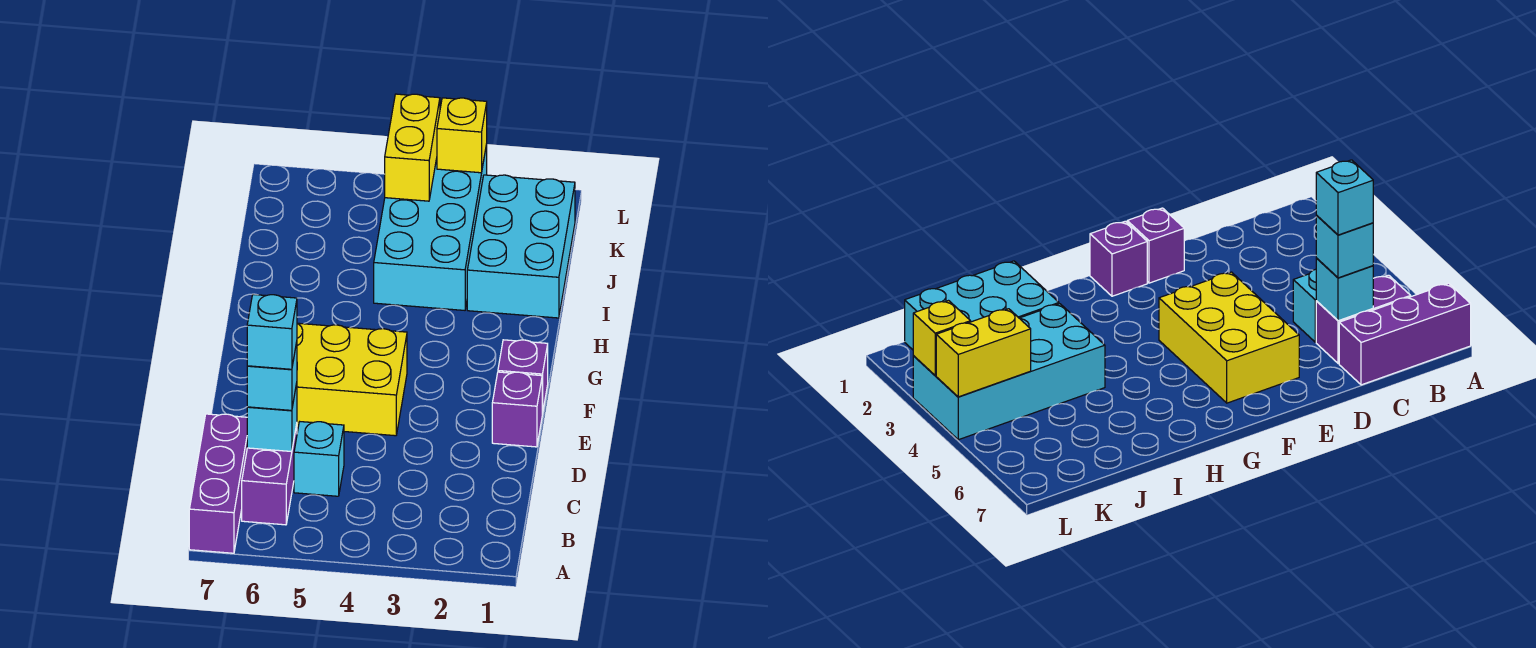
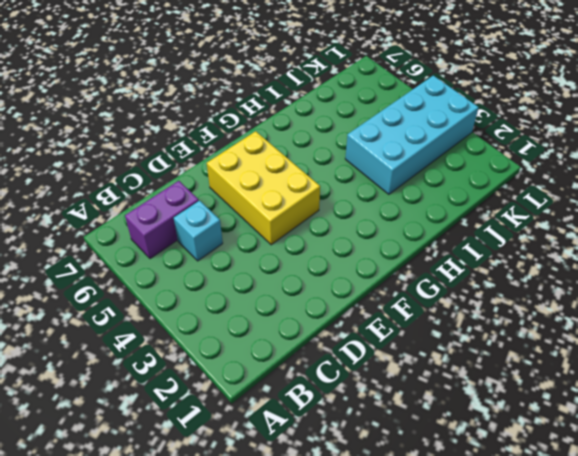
none -> purple 1x3 brick [189,414,247,553]
none -> purple 1x1 brick [492,372,542,447]
none -> purple 1x1 brick [498,340,548,414]

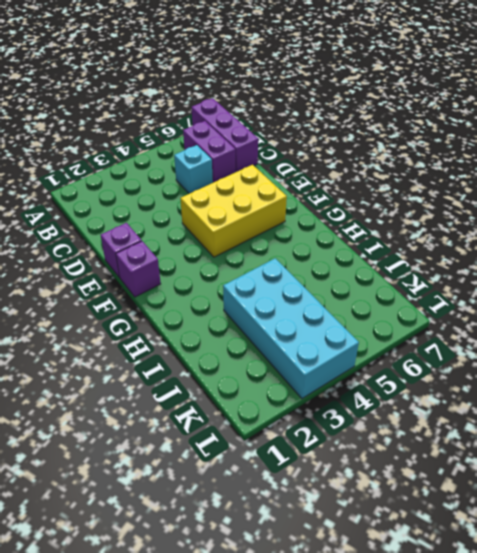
none -> cyan 2x3 brick [467,175,575,318]
none -> cyan 1x1 brick [247,383,297,452]
none -> yellow 1x2 brick [385,94,440,201]

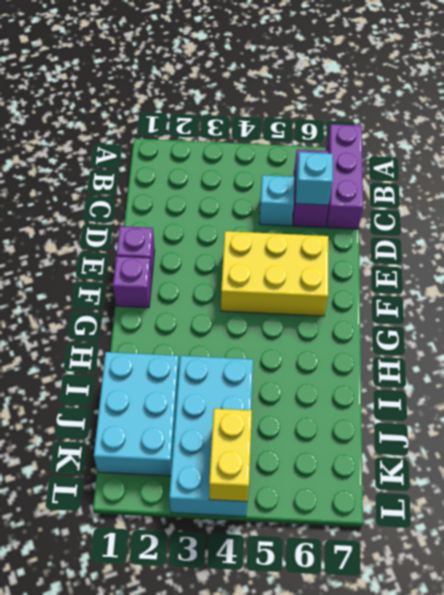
none -> yellow 1x1 brick [437,98,487,173]
none -> cyan 1x1 brick [247,342,297,410]
none -> cyan 1x1 brick [247,294,297,369]

